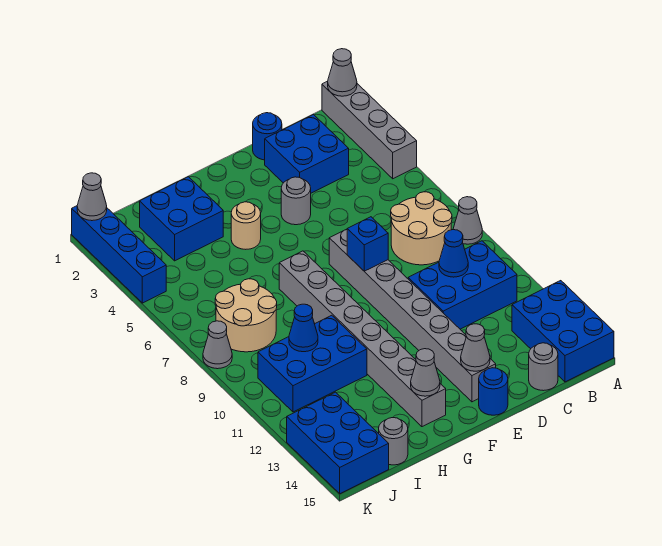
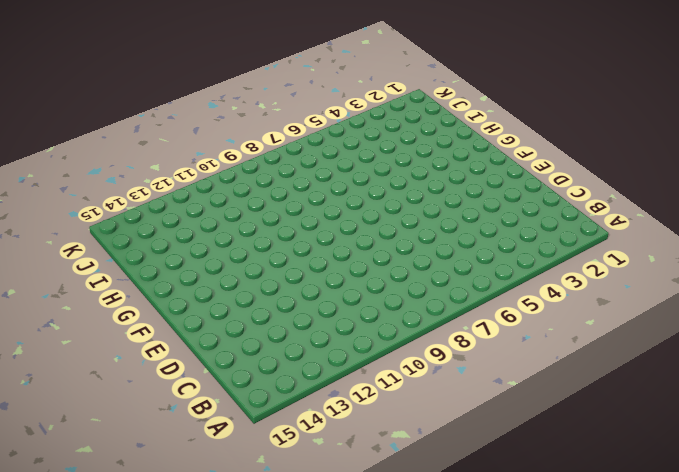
none -> grey 1x4 brick [322,81,417,179]
none -> grey 1x1 cone [453,197,482,244]
none -> blue 2x3 brick [512,281,614,382]

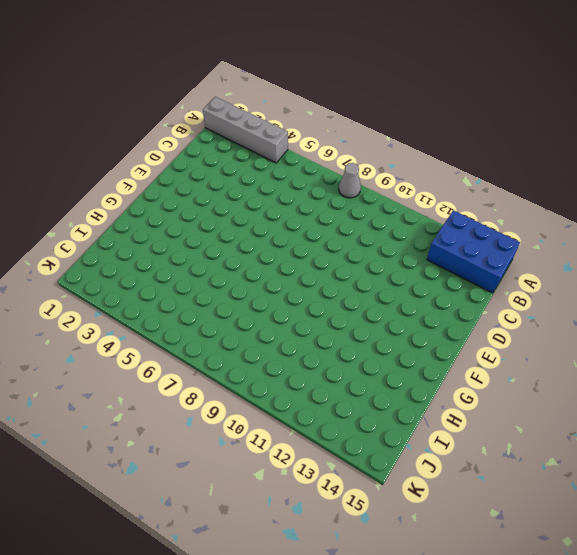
none -> tan 2x2 round brick [391,192,452,265]
none -> blue 2x3 brick [408,241,517,329]
none -> blue 2x2 brick [265,115,349,193]

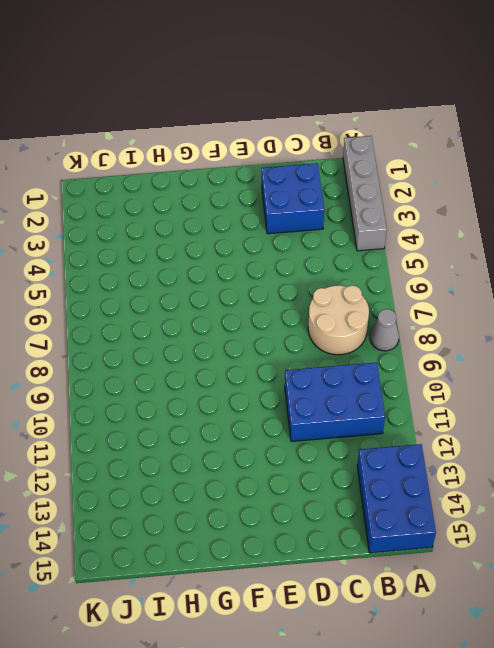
none -> grey 1x1 round brick [529,343,558,391]
none -> blue 1x1 round brick [253,113,282,160]
none -> grey 1x1 round brick [281,177,311,225]

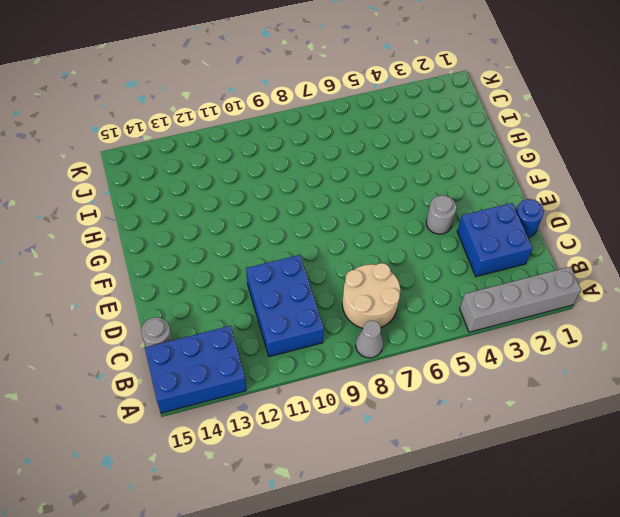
none -> grey 1x8 brick [329,229,496,402]
none -> blue 1x1 round brick [479,368,508,415]
none -> tan 1x1 round brick [231,202,261,249]

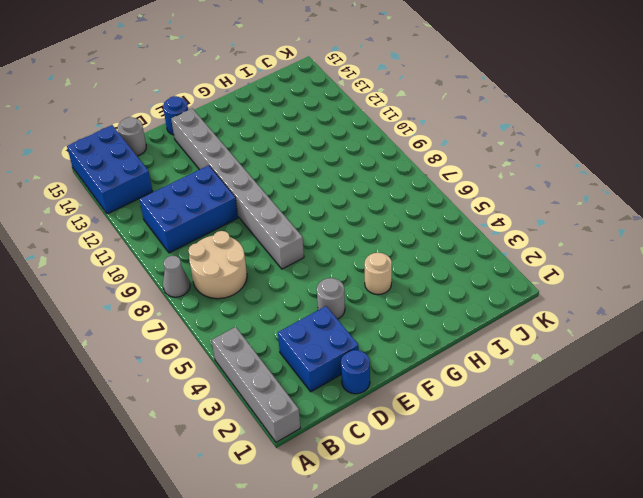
none -> grey 1x8 brick [279,251,446,427]
none -> blue 2x2 brick [140,177,223,261]
none -> blue 2x3 brick [258,315,367,412]

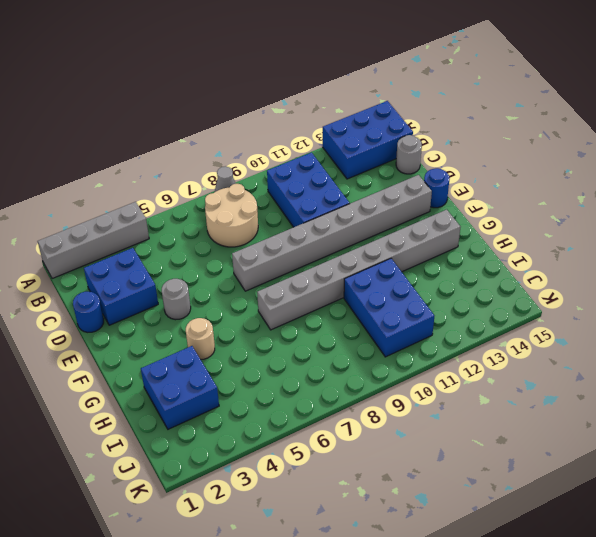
none -> tan 2x2 round brick [215,279,277,352]
none -> grey 1x1 round brick [379,418,408,465]
none -> blue 2x3 brick [287,392,389,494]

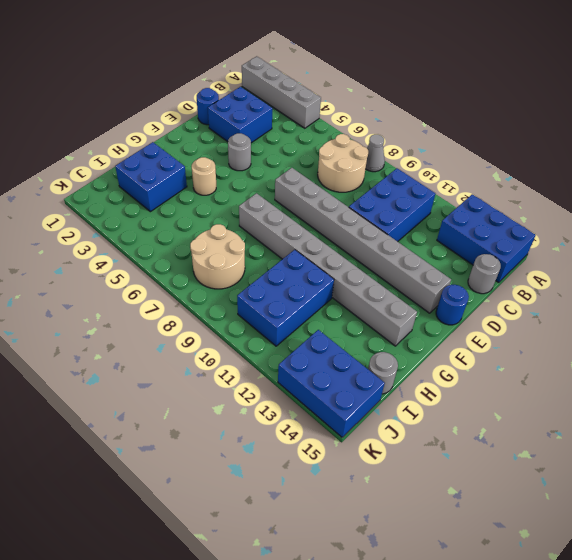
none -> blue 1x4 brick [72,206,166,303]
none -> grey 1x1 cone [203,321,232,369]
none -> grey 1x1 cone [328,49,357,96]

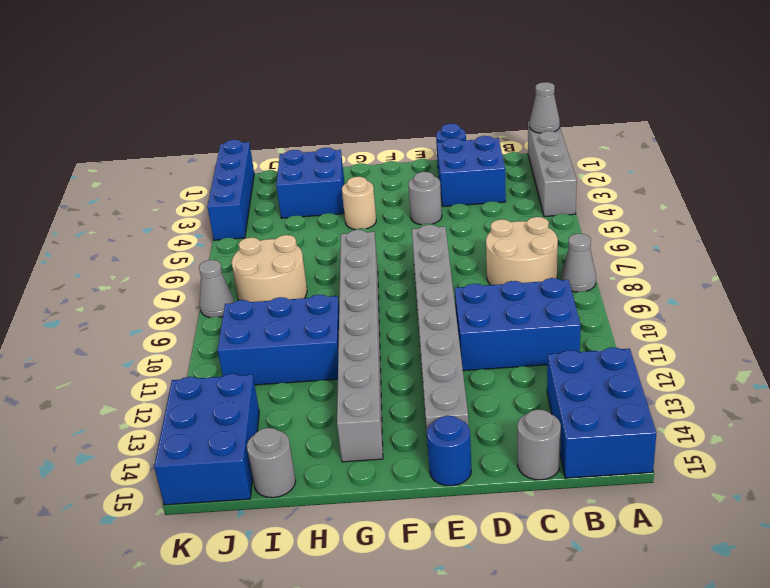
none -> blue 1x1 cone [439,230,468,277]
none -> blue 1x1 brick [347,217,388,271]
none -> grey 1x1 cone [461,324,490,371]

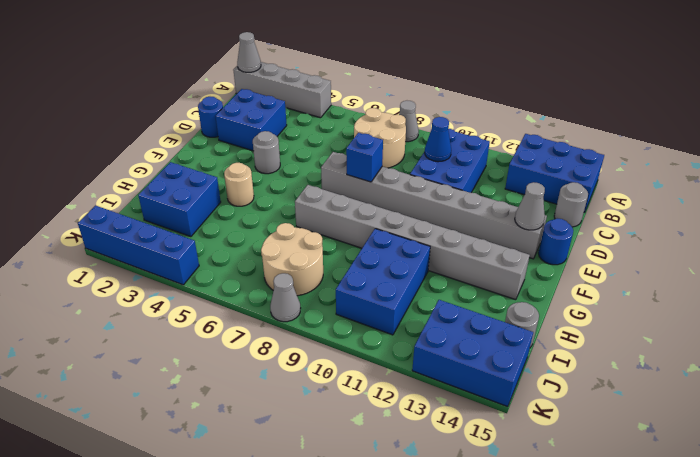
none -> grey 1x1 cone [411,349,440,396]
none -> blue 1x1 cone [289,304,318,352]
none -> grey 1x1 cone [77,173,107,221]

